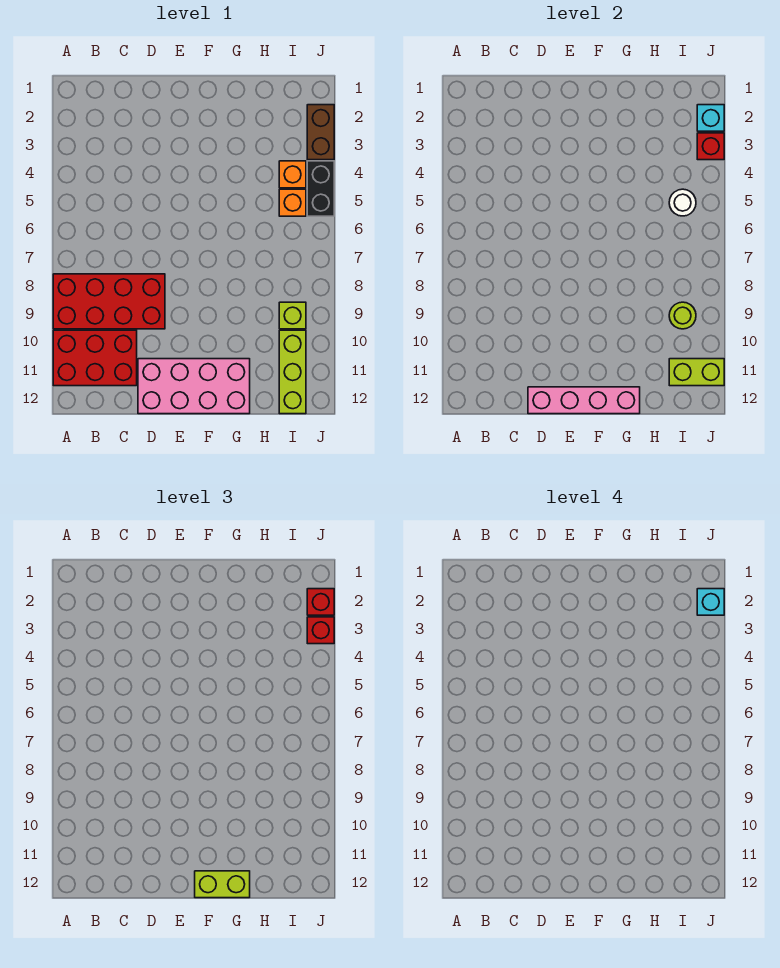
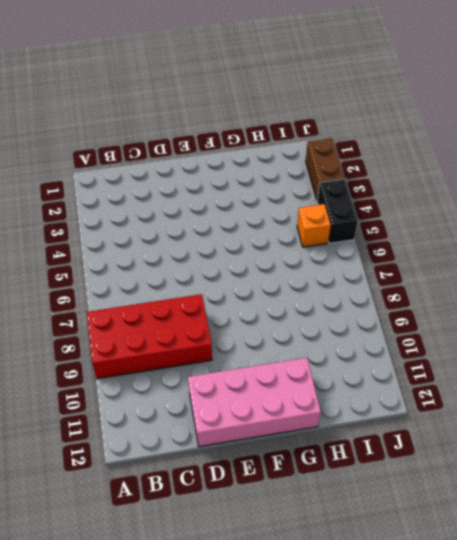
none -> red 2x3 brick [53,330,137,386]
none -> orange 1x1 brick [279,161,306,188]
none -> lime 1x1 brick [279,302,306,329]

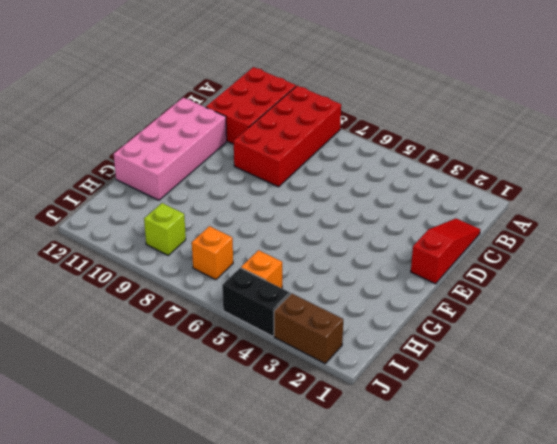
red 1x3 slope [411,219,480,284] -> none
orange 1x1 brick [192,226,233,280] -> orange 1x1 brick moved to [279,161,306,188]
none -> lime 1x3 brick [279,330,306,414]
none -> pink 1x4 brick [528,387,640,414]
none -> white 1x1 round brick [669,189,696,216]

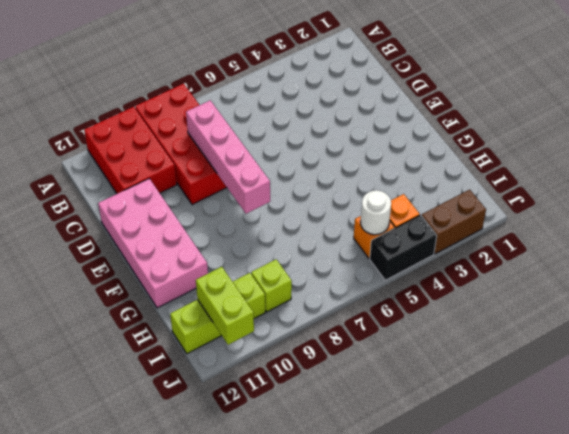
pink 1x4 brick [186,100,270,214] -> pink 1x4 brick moved to [528,387,640,414]
none -> lime 1x1 round brick [669,302,696,329]
none -> cyan 1x1 brick [697,105,724,131]
none -> red 1x1 brick [697,133,724,160]

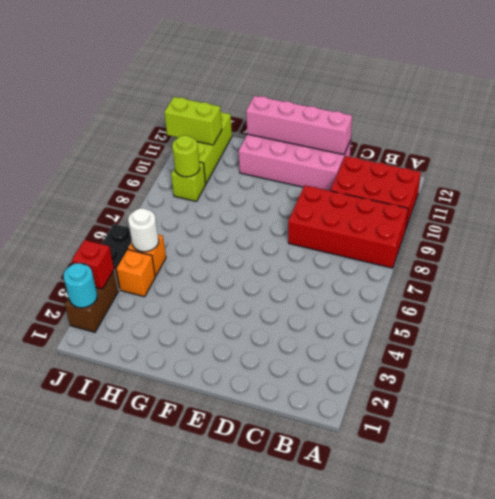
cyan 1x1 round brick [64,263,97,308] -> cyan 1x1 brick [697,105,724,131]
none -> lime 1x2 brick [195,871,250,898]
none -> red 1x1 brick [307,589,334,615]
none -> red 1x1 brick [307,617,334,644]

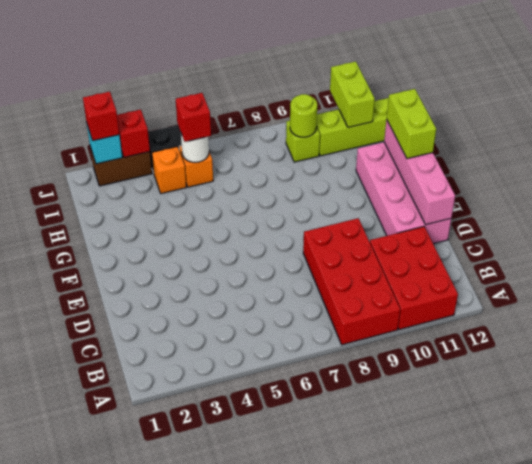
red 1x1 brick [176,93,211,142] -> red 1x1 brick moved to [307,617,334,644]
none -> cyan 1x1 brick [697,589,724,615]

